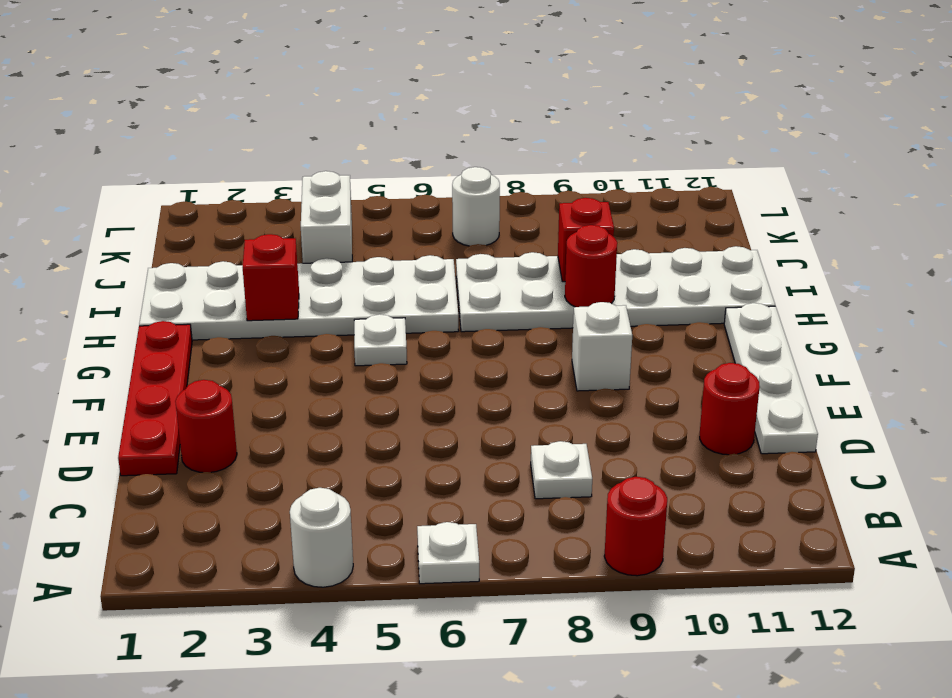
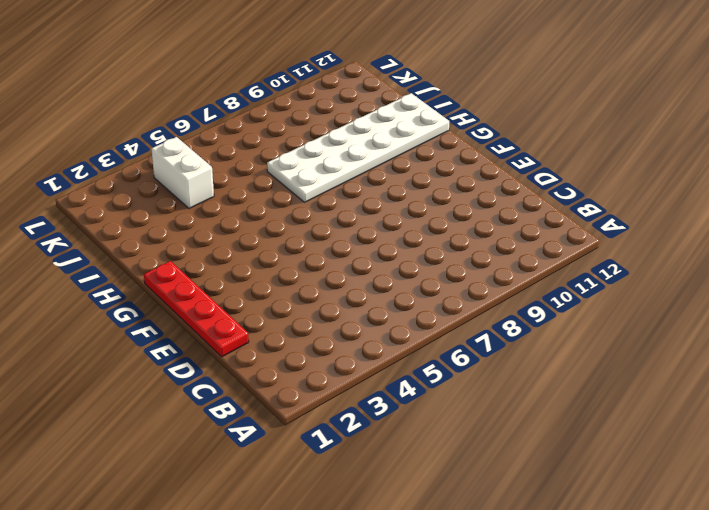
none -> white 1x1 round brick [290,488,353,587]
none -> white 1x1 plate [417,522,479,584]
none -> red 1x1 round brick [604,477,667,576]

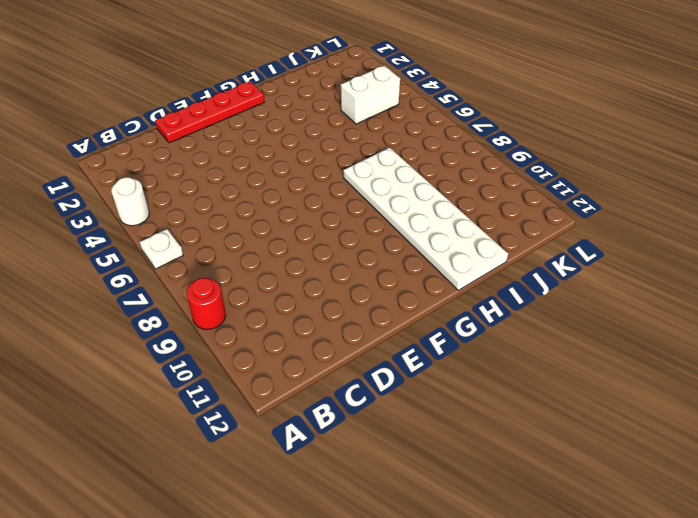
none -> white 1x1 plate [531,441,592,499]
none -> red 1x1 round brick [175,380,237,472]
none -> red 1x1 round brick [700,363,760,455]

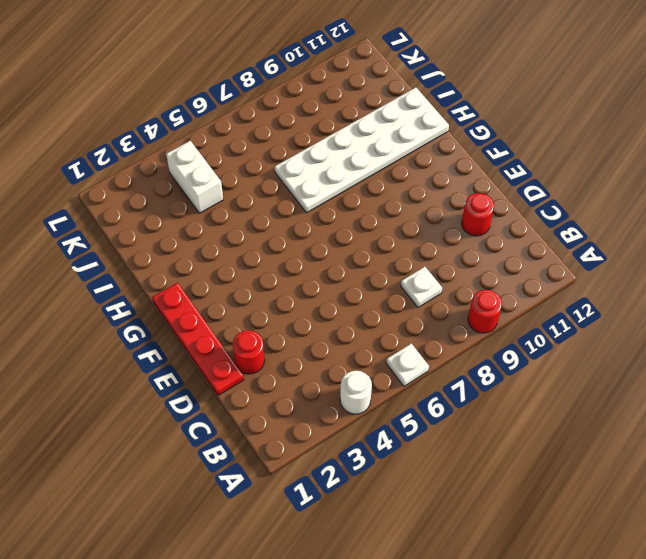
none -> white 1x4 plate [724,303,818,454]
none -> white 1x1 brick [572,302,632,391]
none -> white 1x1 plate [354,314,407,366]

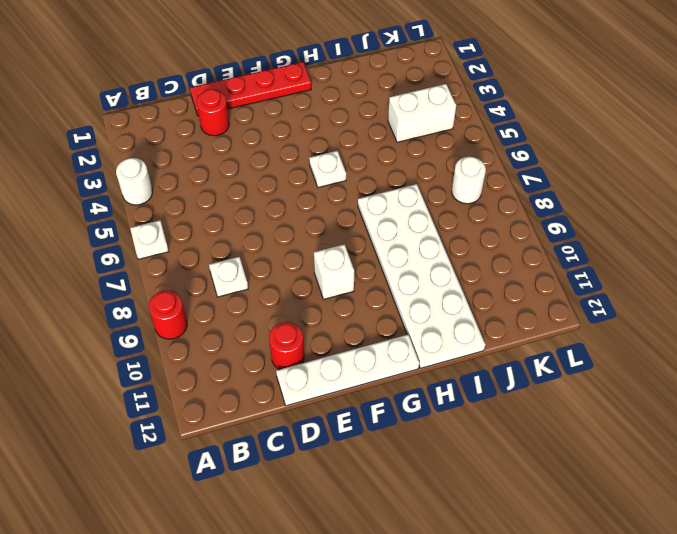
none -> white 2x6 plate [139,255,459,340]
none -> red 1x1 brick [243,234,299,321]
none -> red 1x1 round brick [565,225,617,307]

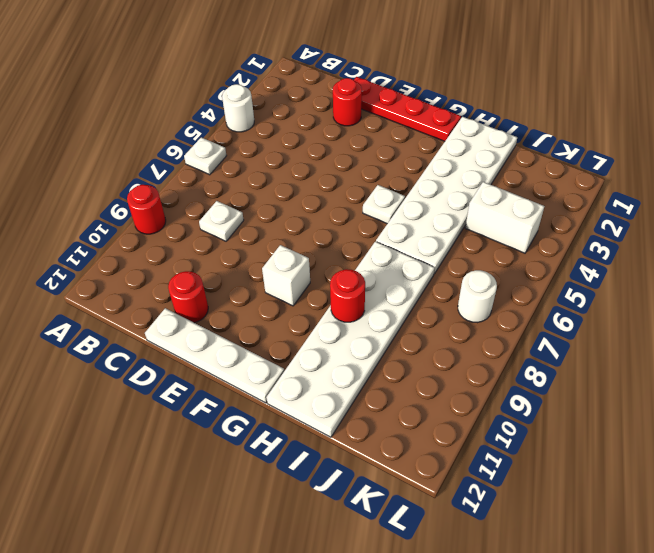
none -> red 1x1 brick [243,234,299,321]
none -> red 1x1 brick [558,198,614,282]

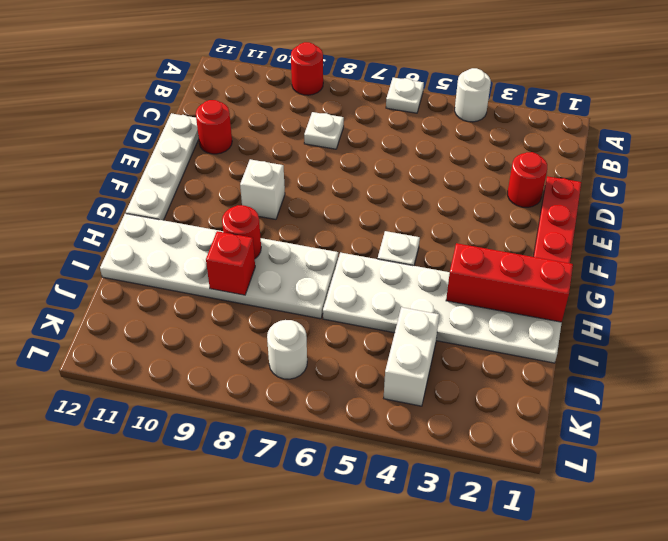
red 1x3 brick [446,243,573,322] -> red 1x1 brick [243,234,299,321]

